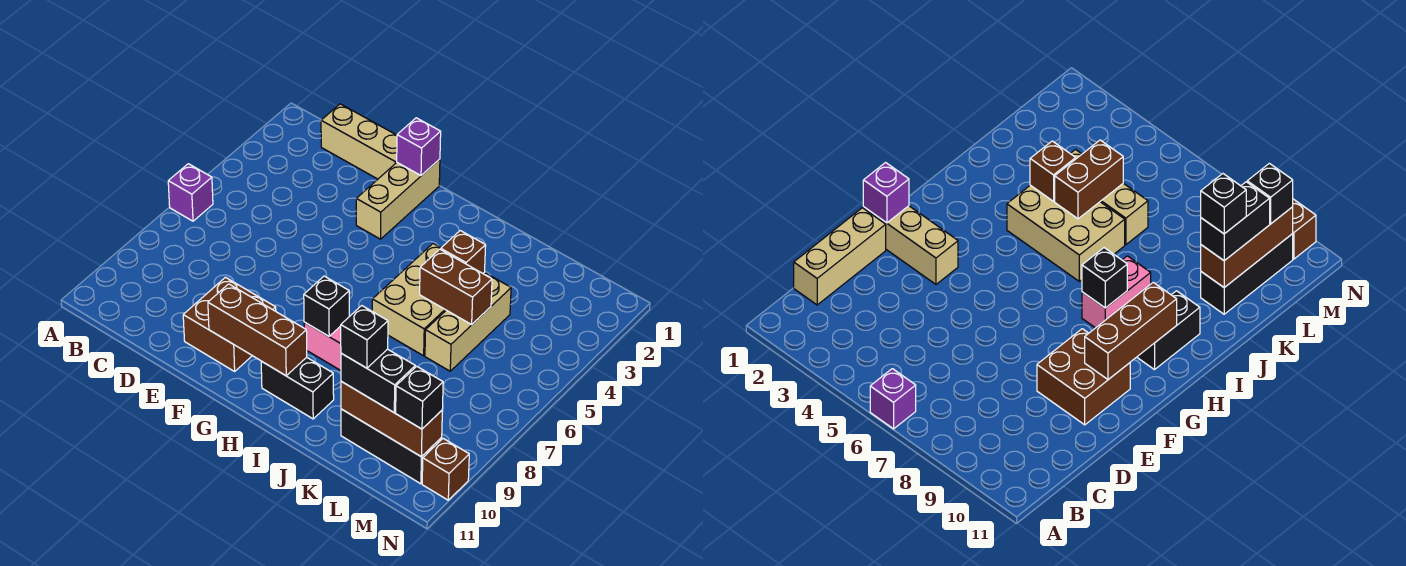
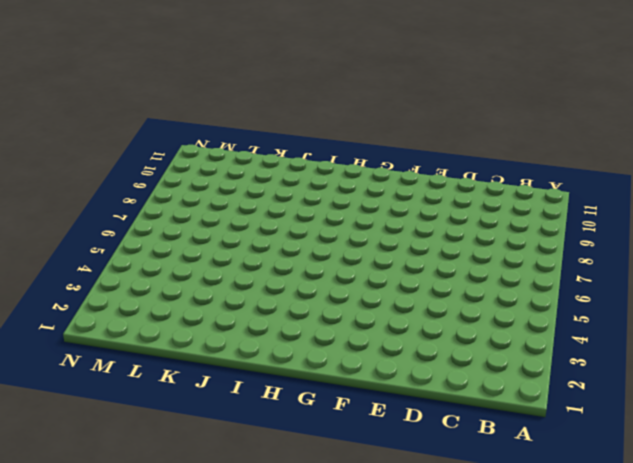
none -> purple 1x1 brick [168,164,213,221]
none -> tan 1x3 brick [321,104,397,179]
none -> brown 2x2 brick [183,277,276,371]

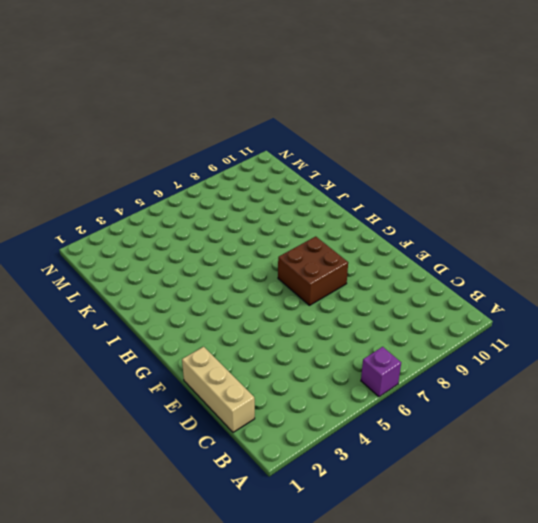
brown 2x2 brick [278,236,348,305] -> brown 2x2 brick moved to [183,277,276,371]
none -> tan 1x3 brick [356,159,440,239]
none -> pink 1x2 brick [304,322,341,370]
none -> black 1x2 brick [261,357,334,419]

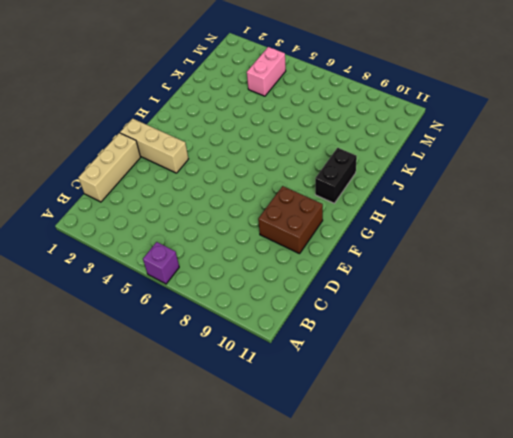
pink 1x2 brick [247,47,286,96] -> pink 1x2 brick moved to [304,322,341,370]
none -> tan 2x3 brick [372,244,485,356]
none -> tan 1x3 brick [425,273,511,371]
none -> black 1x3 brick [341,409,442,484]

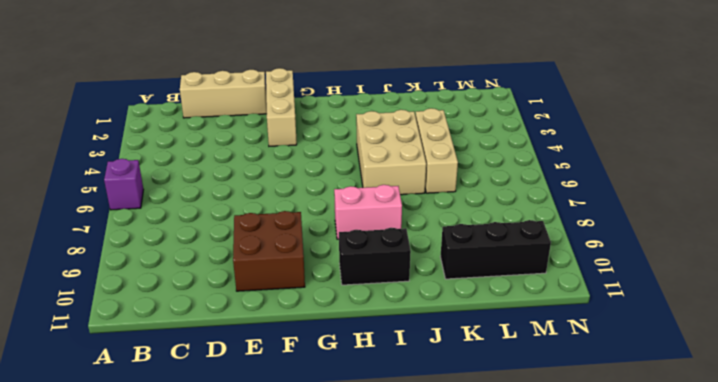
none -> brown 1x1 brick [422,439,469,500]
none -> purple 1x1 brick [397,118,441,175]
none -> brown 1x3 brick [208,284,307,376]

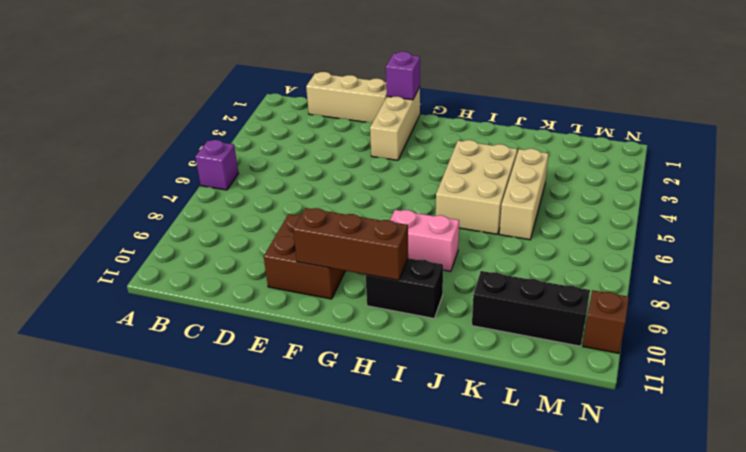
none -> black 1x1 brick [304,276,349,336]
none -> brown 1x1 brick [441,231,486,273]
none -> brown 1x2 brick [420,249,492,325]

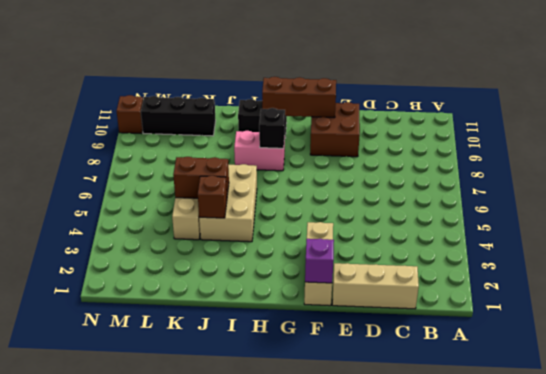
none -> purple 1x1 brick [168,164,213,221]
none -> brown 1x3 brick [341,381,442,457]
none -> black 1x2 brick [341,349,415,412]

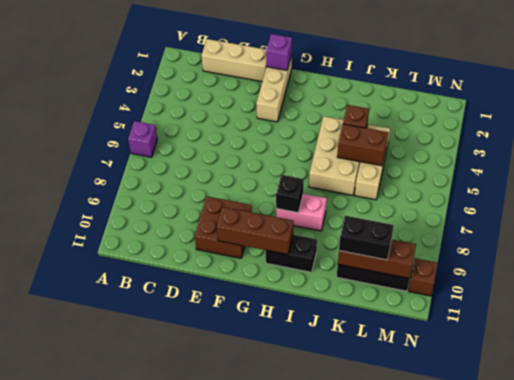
none -> black 1x1 brick [396,366,443,429]
none -> black 1x1 brick [341,306,388,368]

